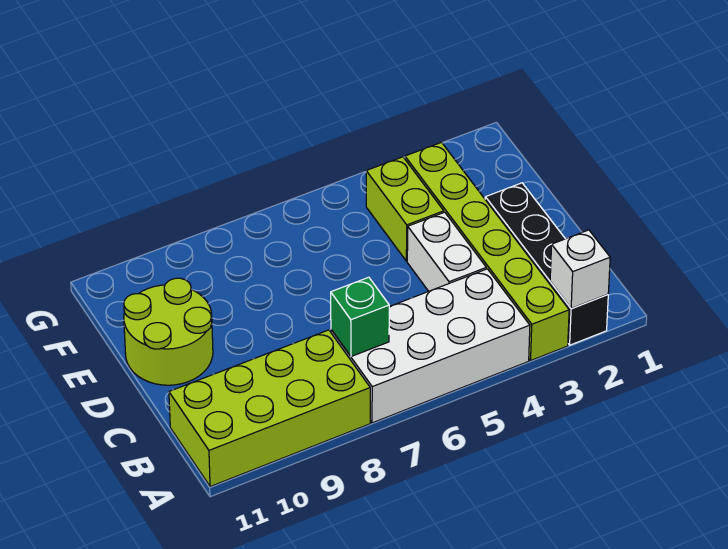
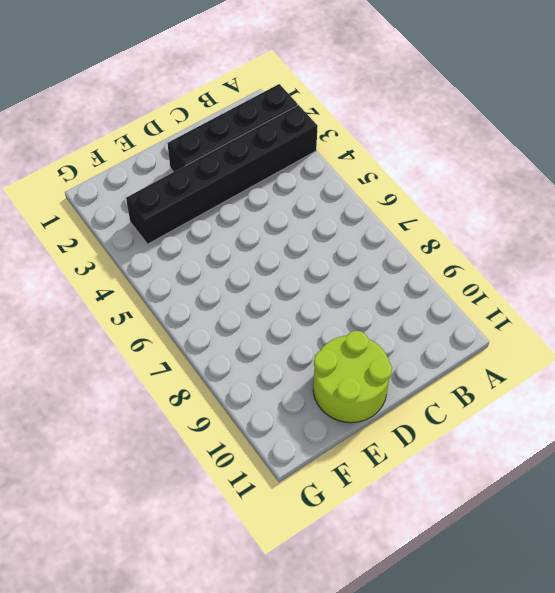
black 1x6 brick [126,105,318,244] -> lime 1x6 brick [405,142,569,360]
none -> white 2x4 brick [331,269,530,423]
none -> lime 2x4 brick [169,330,370,487]

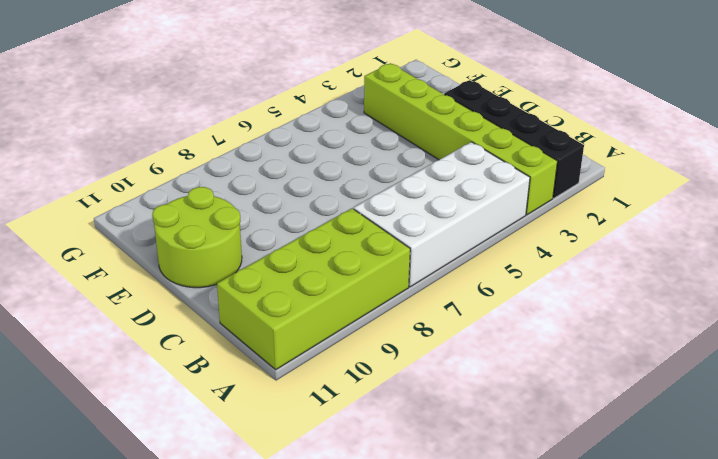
none -> white 1x2 brick [407,212,486,291]
none -> lime 1x2 brick [366,157,444,261]

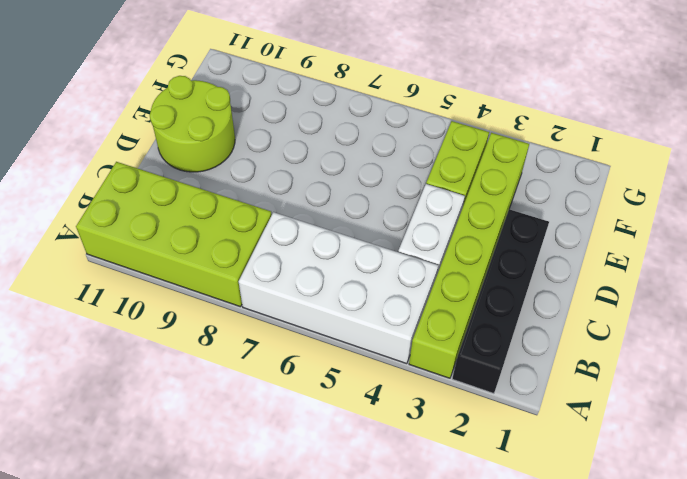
none -> white 1x1 brick [550,230,610,309]
none -> green 1x1 brick [331,277,389,356]

